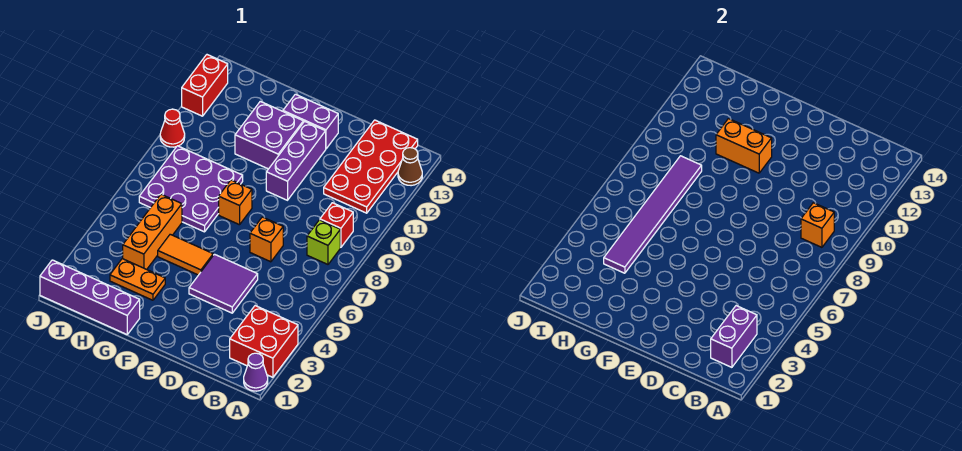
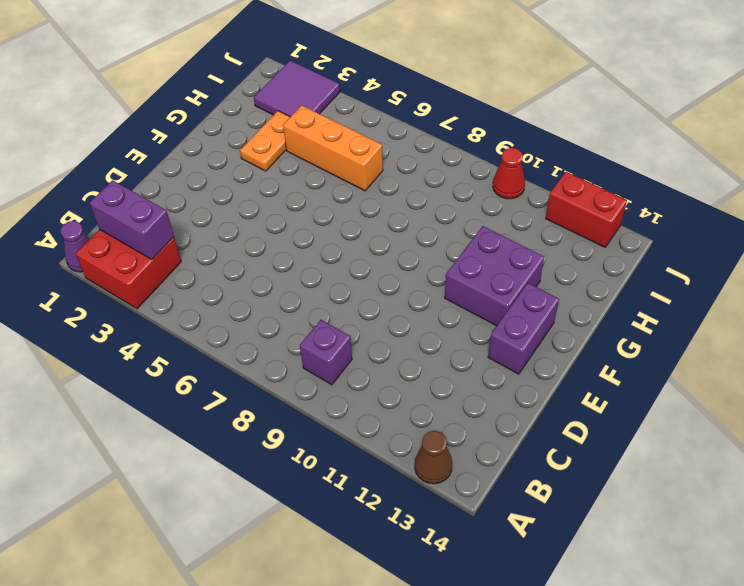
purple 1x1 brick [300,320,352,385] -> red 1x1 brick [320,203,353,247]
purple 2x2 tile [254,61,340,117] -> purple 2x2 tile moved to [189,254,258,313]
none -> lime 1x1 brick [307,220,340,264]
none -> red 2x4 plate [324,120,418,213]
none -> orange 1x1 brick [250,217,283,262]

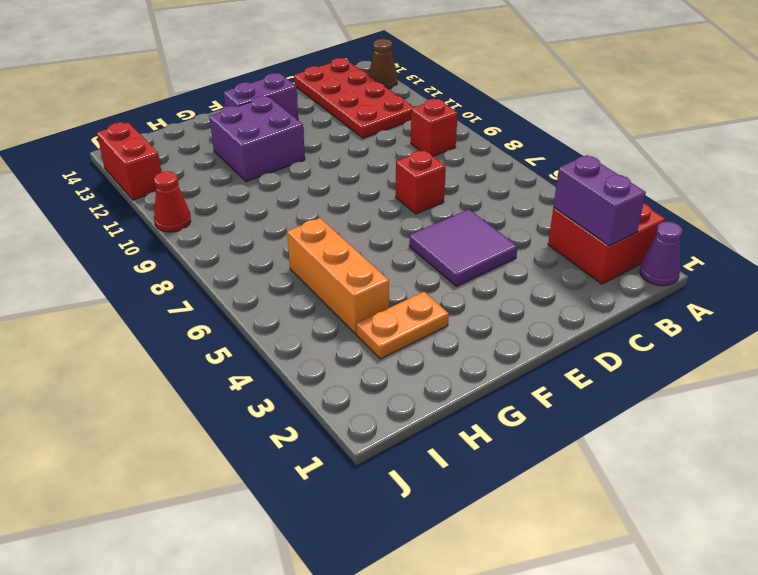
red 1x1 brick [396,150,446,214] -> orange 1x1 brick [250,217,283,262]
none -> lime 1x1 brick [307,220,340,264]
none -> purple 1x3 brick [266,121,326,200]
none -> orange 1x2 tile [158,234,213,275]

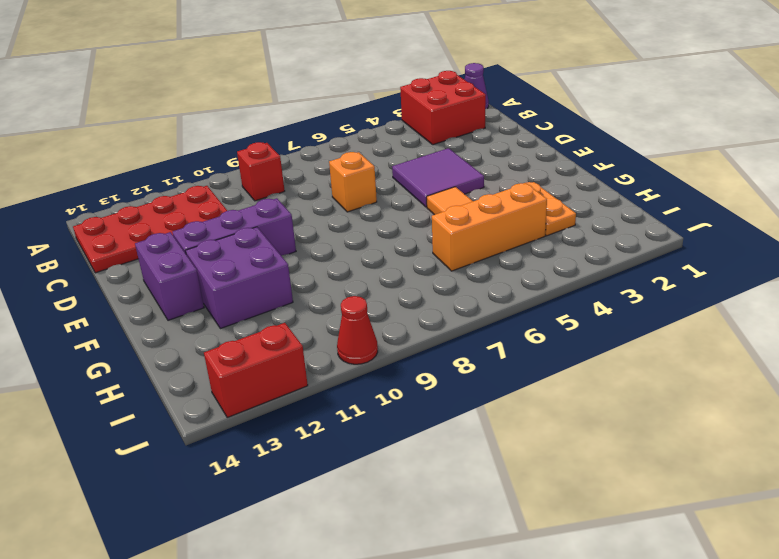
none -> brown 1x1 cone [398,148,422,186]
none -> lime 1x1 brick [307,220,340,264]
none -> orange 1x1 brick [219,180,252,225]

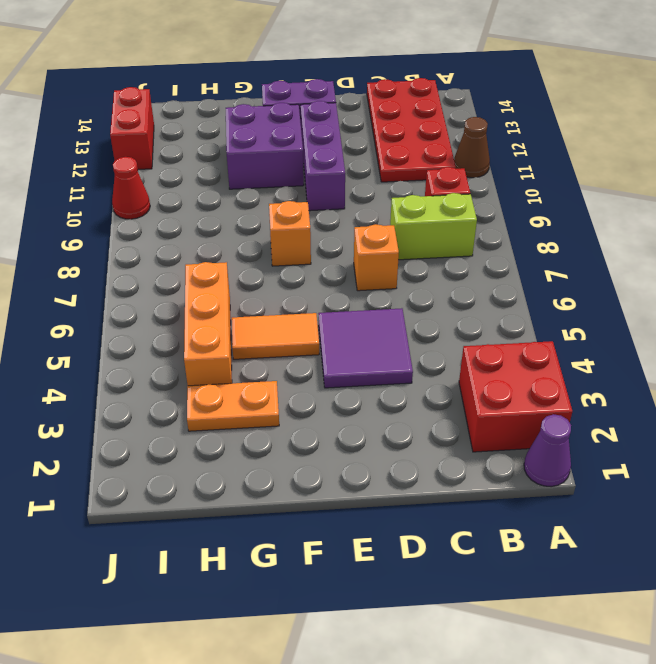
brown 1x1 cone [454,117,490,178] -> brown 1x1 cone moved to [398,148,422,186]
lime 1x2 brick [390,193,477,260] -> lime 1x1 brick [307,220,340,264]
none -> purple 1x4 brick [40,260,140,334]
none -> purple 3x3 plate [139,146,243,232]
none -> purple 1x2 brick [711,306,757,367]

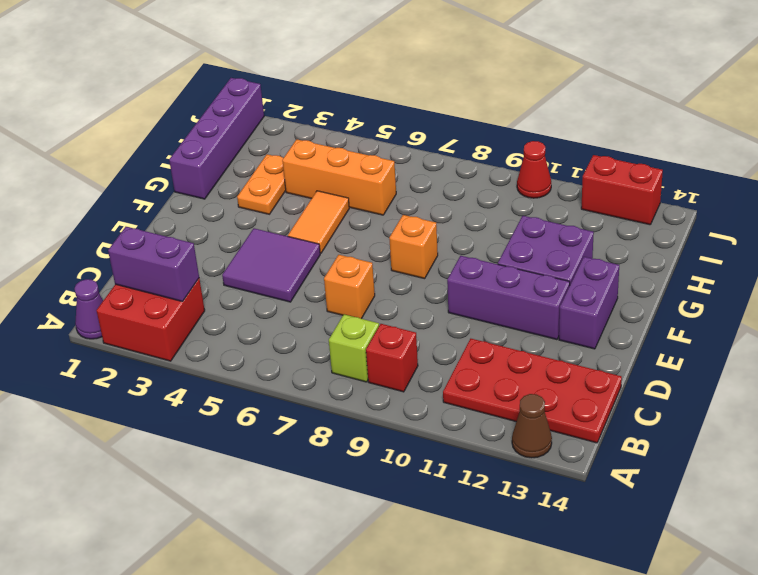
none -> purple 3x3 plate [139,146,243,232]
none -> orange 1x1 brick [801,203,834,247]
none -> orange 1x2 brick [716,119,772,173]

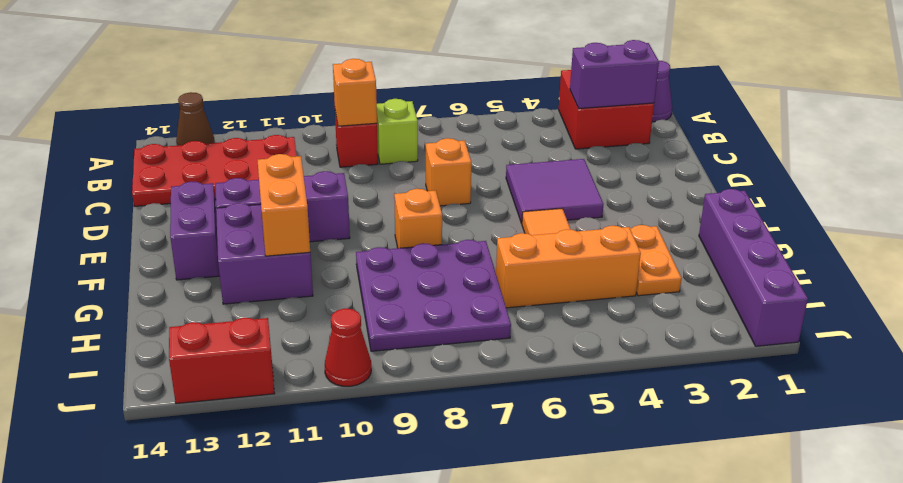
none -> purple 1x6 tile [604,156,702,273]

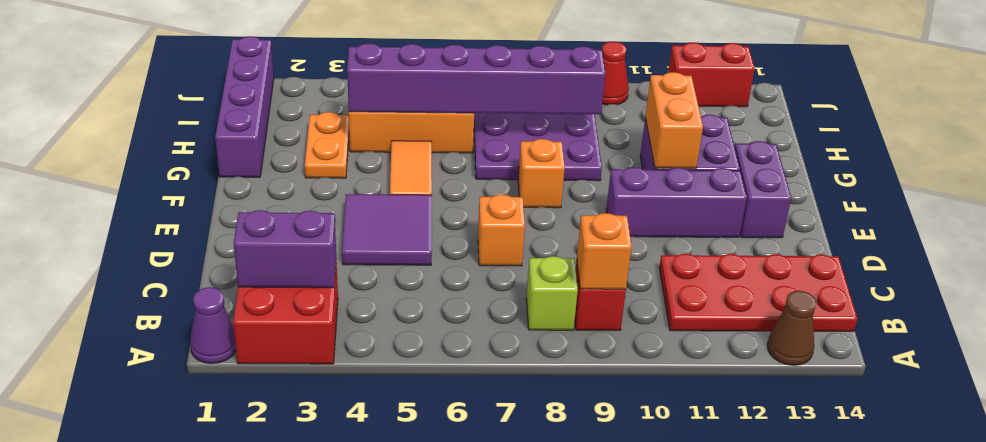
purple 1x6 brick [347,44,605,114] -> purple 1x6 tile [604,156,702,273]

